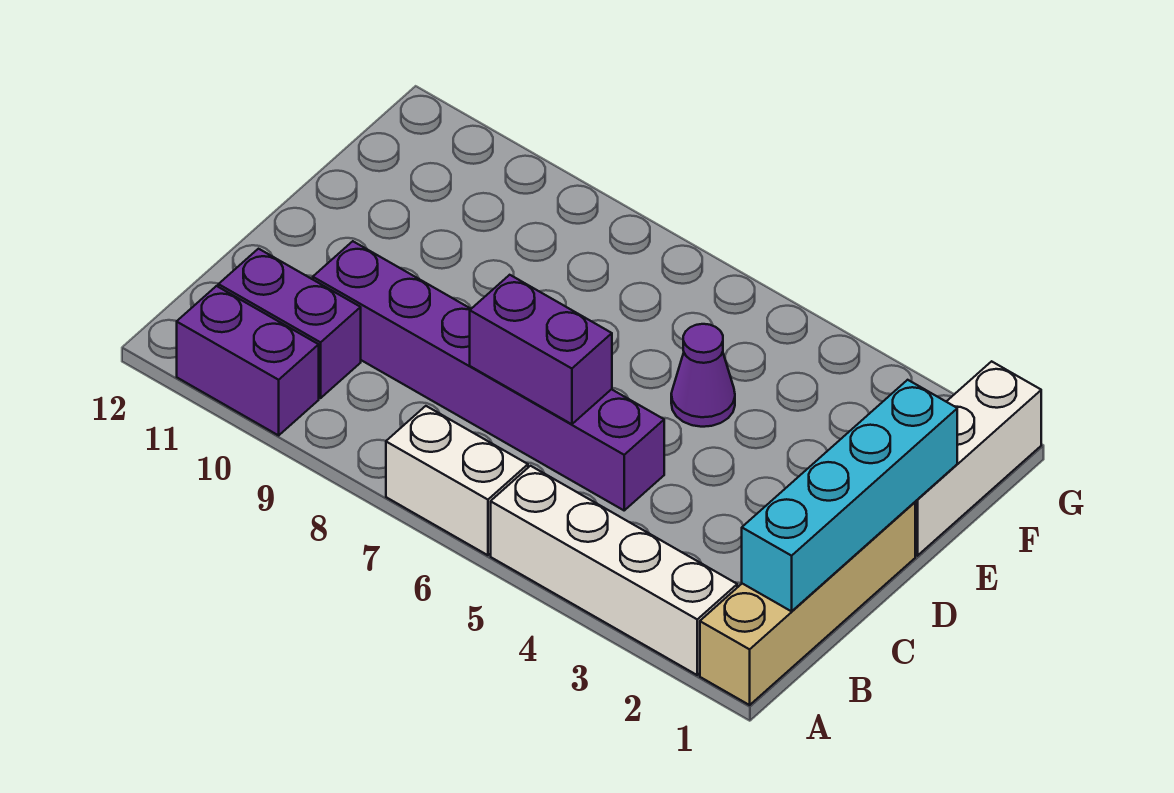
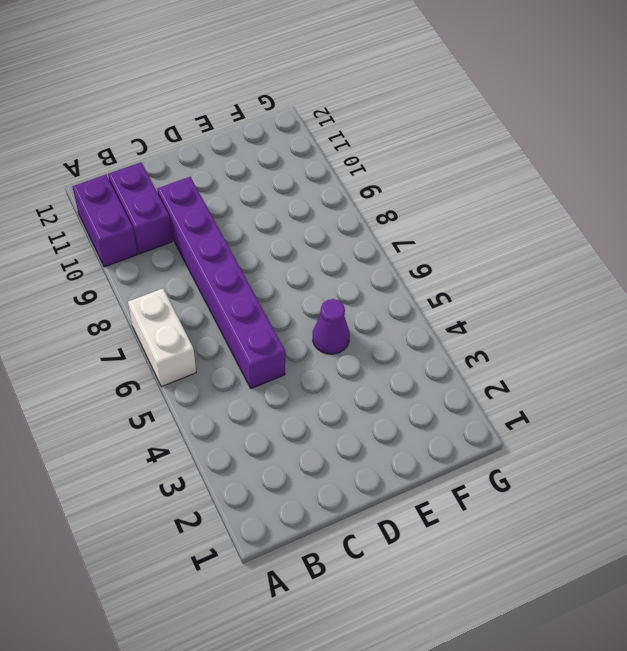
none -> tan 1x4 brick [700,502,915,705]
none -> white 1x4 brick [491,466,737,675]

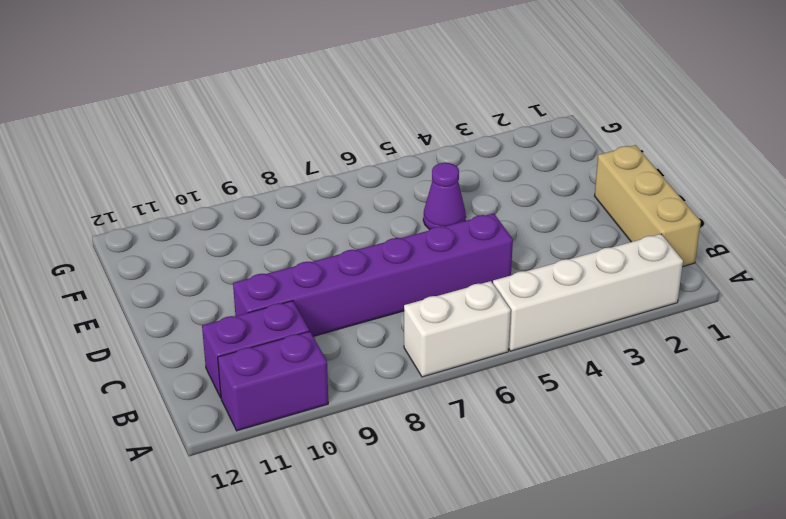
tan 1x3 brick [595,145,701,267] -> tan 1x4 brick [700,502,915,705]
none -> white 1x3 brick [915,361,1041,556]
none -> cyan 1x4 brick [742,380,957,611]

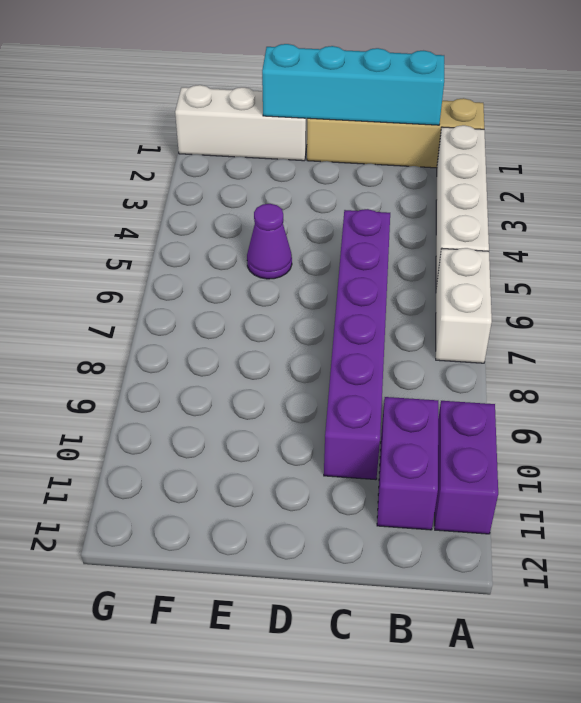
none -> purple 1x2 brick [470,275,612,424]

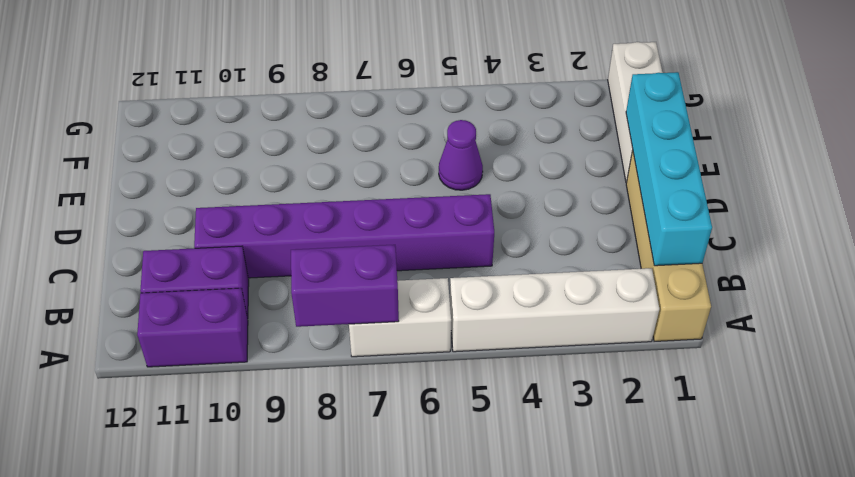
purple 1x2 brick [291,245,399,327] -> purple 1x2 brick moved to [470,275,612,424]

